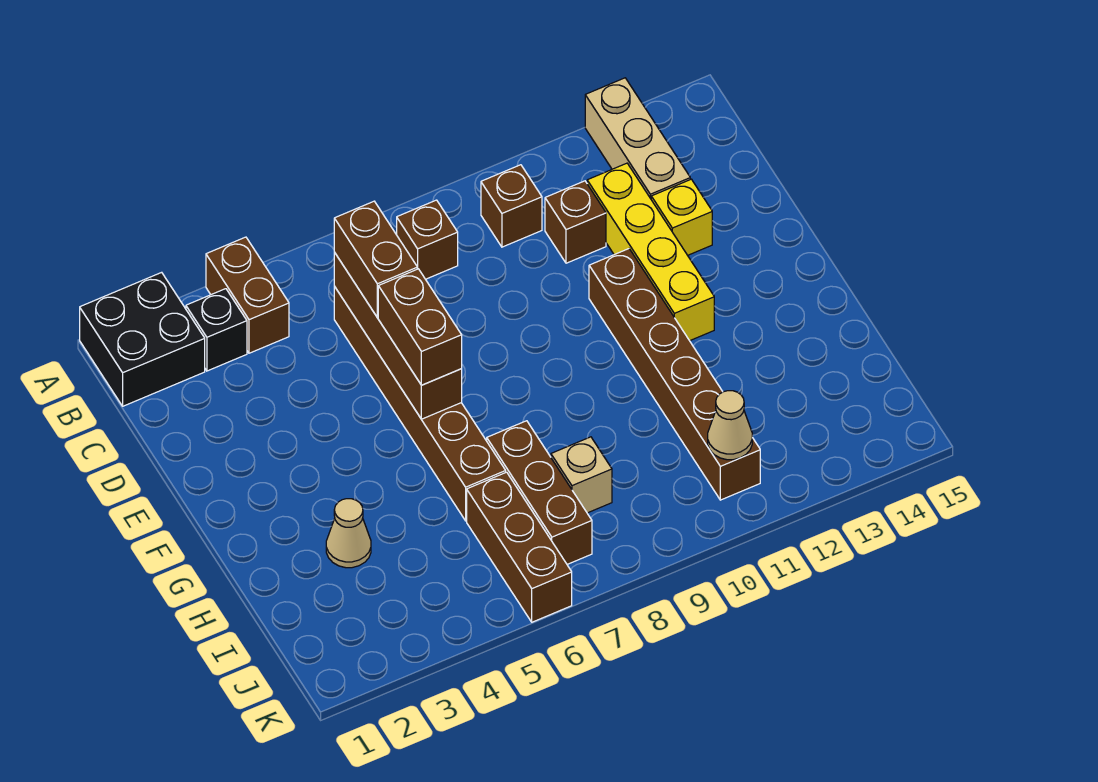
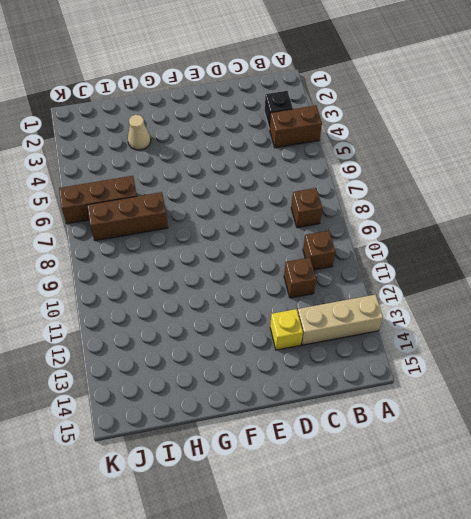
none -> black 2x2 brick [80,272,205,406]
none -> brown 1x6 brick [334,286,506,521]
none -> yellow 1x4 brick [587,163,714,341]

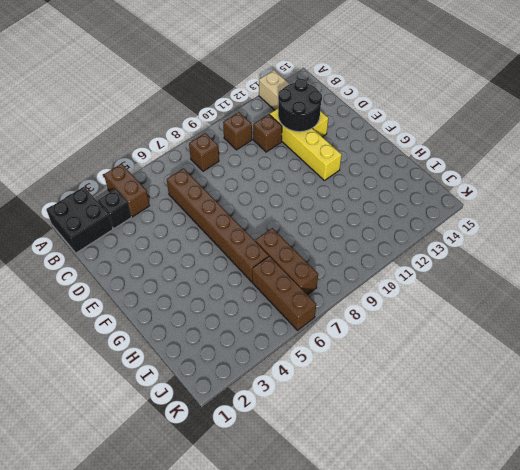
black 2x2 round brick [278,79,322,132] -> none
none -> brown 1x6 brick [589,249,760,500]
none -> tan 1x1 cone [326,499,371,568]
none -> tan 1x1 brick [551,437,612,513]

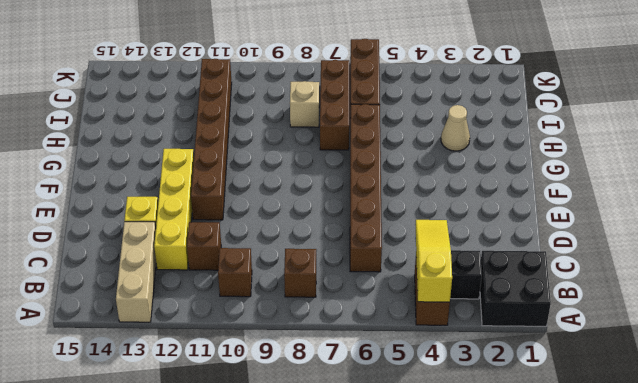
yellow 1x3 slope [415,220,452,302] -> none
none -> brown 1x4 brick [334,252,462,419]
none -> tan 1x1 cone [708,391,752,460]
none -> brown 1x2 brick [334,201,417,317]

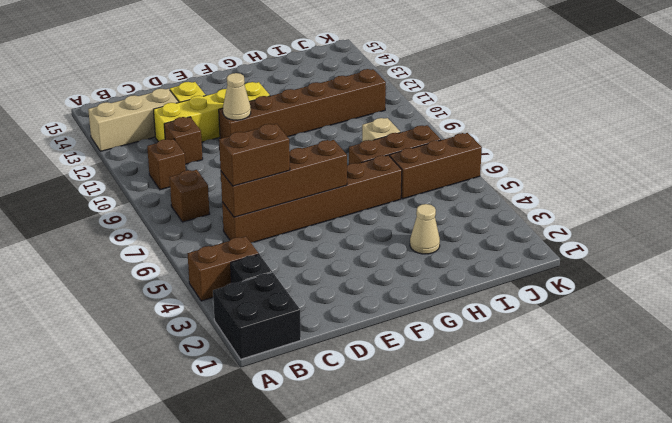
tan 1x1 cone [223,73,251,120] -> tan 1x1 cone moved to [708,391,752,460]
none -> brown 1x2 brick [378,269,462,385]

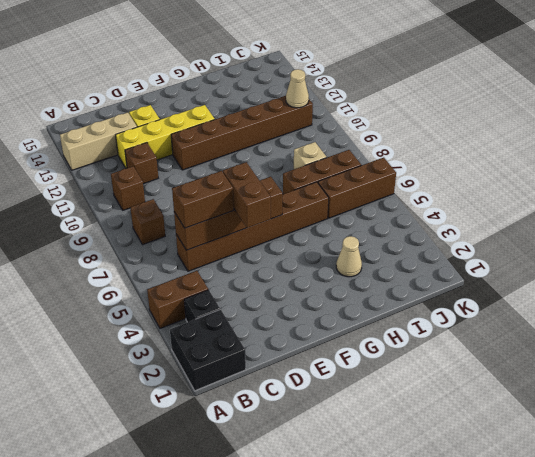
brown 1x2 brick [223,162,271,228] -> brown 1x2 brick turned to [378,269,462,385]

